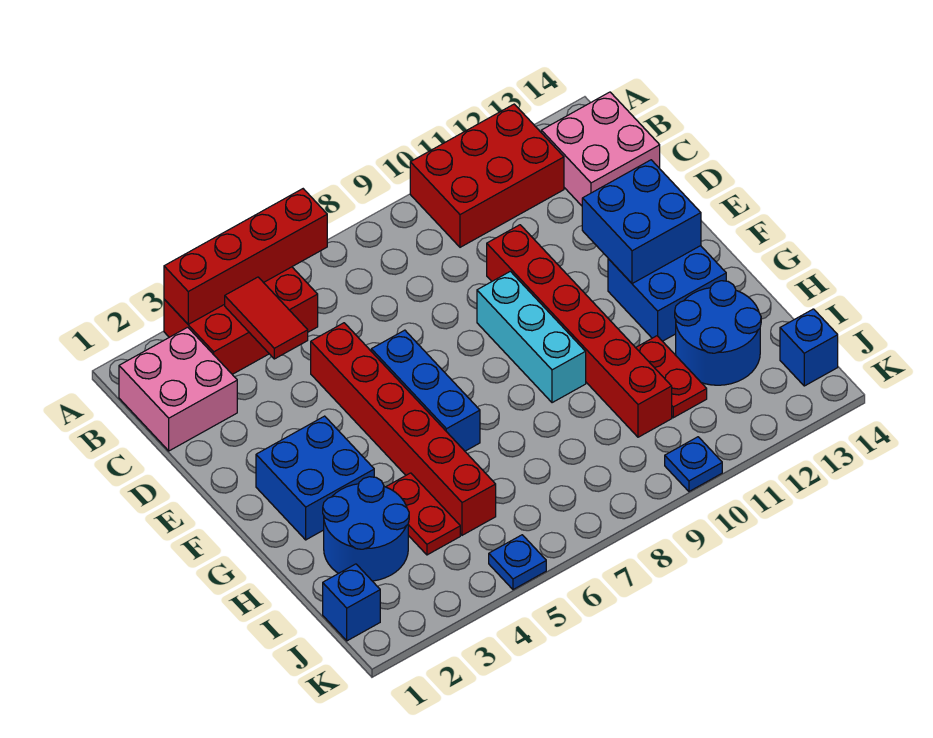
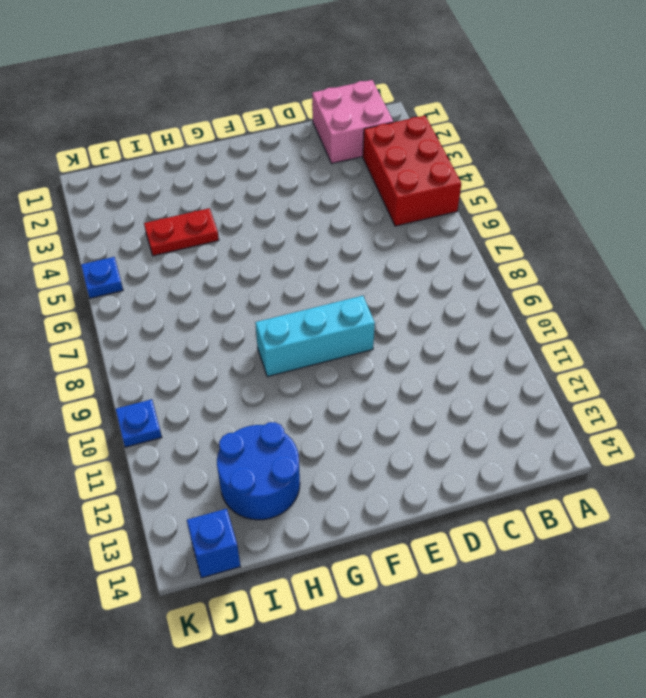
none -> red 2x3 brick [410,104,564,247]
none -> pink 2x2 brick [541,92,660,206]
none -> red 1x6 brick [311,323,496,535]

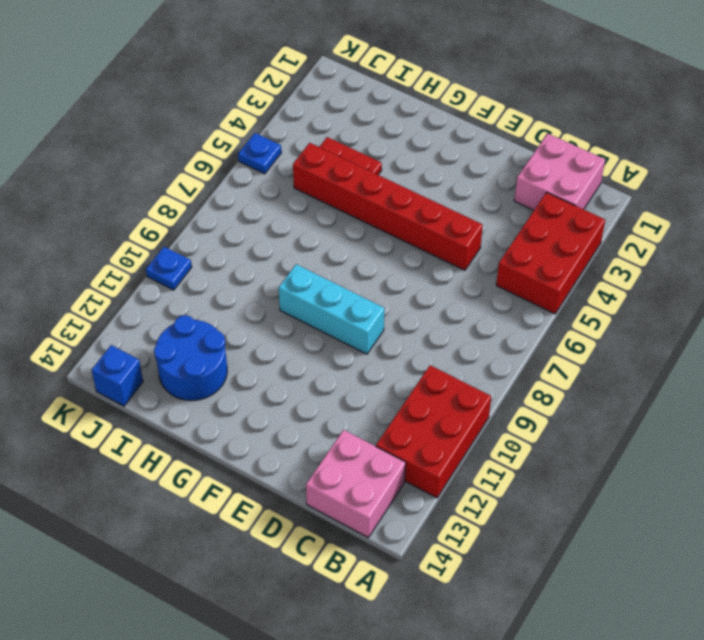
none -> red 1x6 brick [487,225,672,437]
none -> blue 1x3 brick [371,330,480,451]
none -> blue 2x2 brick [256,416,374,540]

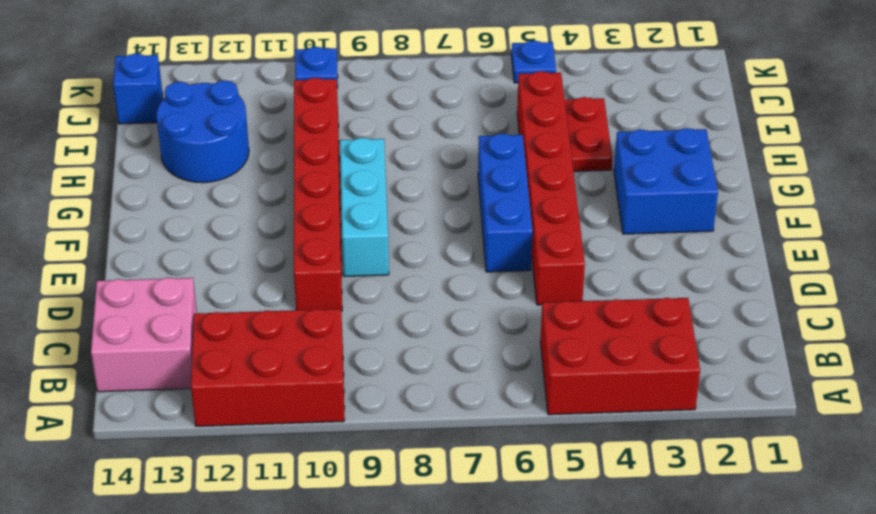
none -> pink 2x2 brick [119,327,237,451]
none -> blue 2x2 brick [608,246,726,341]
none -> blue 2x2 round brick [323,477,409,581]

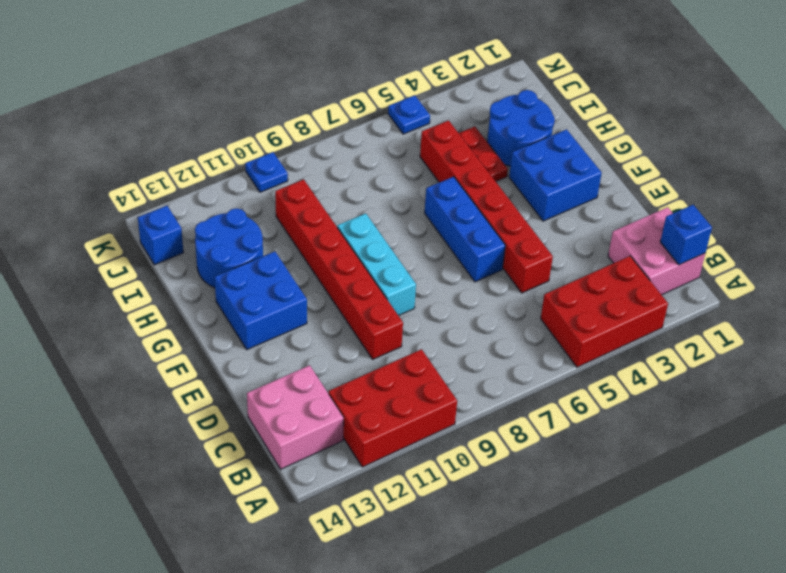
blue 1x1 brick [660,205,712,265] -> blue 1x1 brick moved to [323,564,380,641]
none -> red 1x2 plate [636,336,707,418]
none -> red 1x4 brick [164,189,327,324]
none -> red 1x2 tile [225,277,308,359]

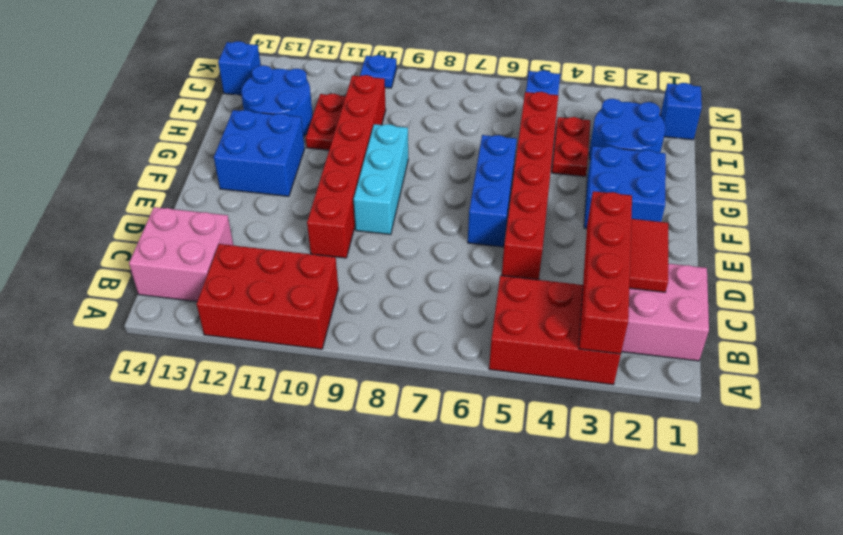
red 1x4 brick [579,191,632,354] -> red 1x4 brick turned to [164,189,327,324]
red 1x2 tile [629,219,668,292] -> red 1x2 tile moved to [225,277,308,359]
none -> blue 2x2 brick [582,160,701,284]

